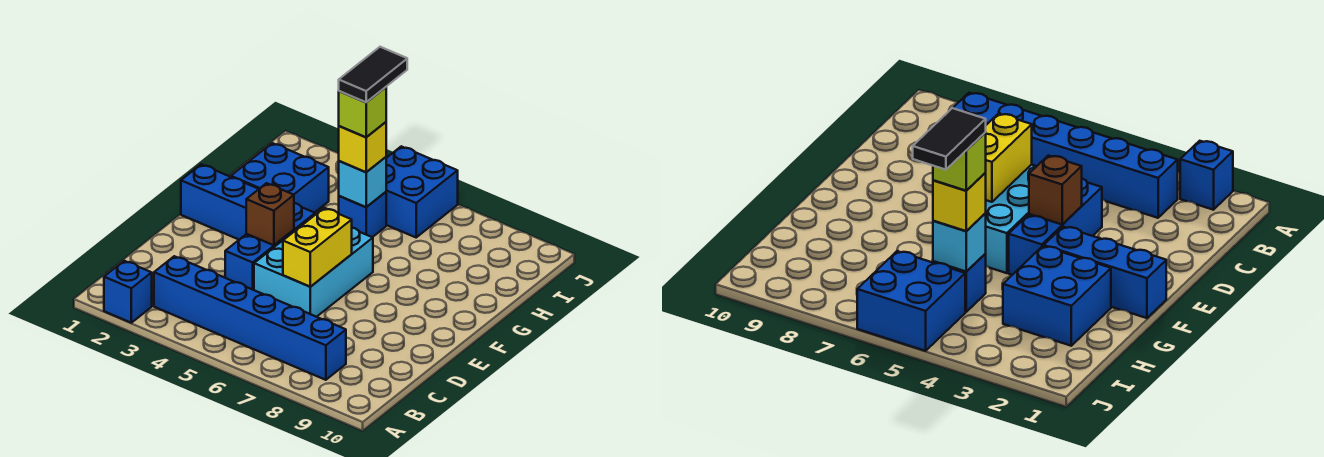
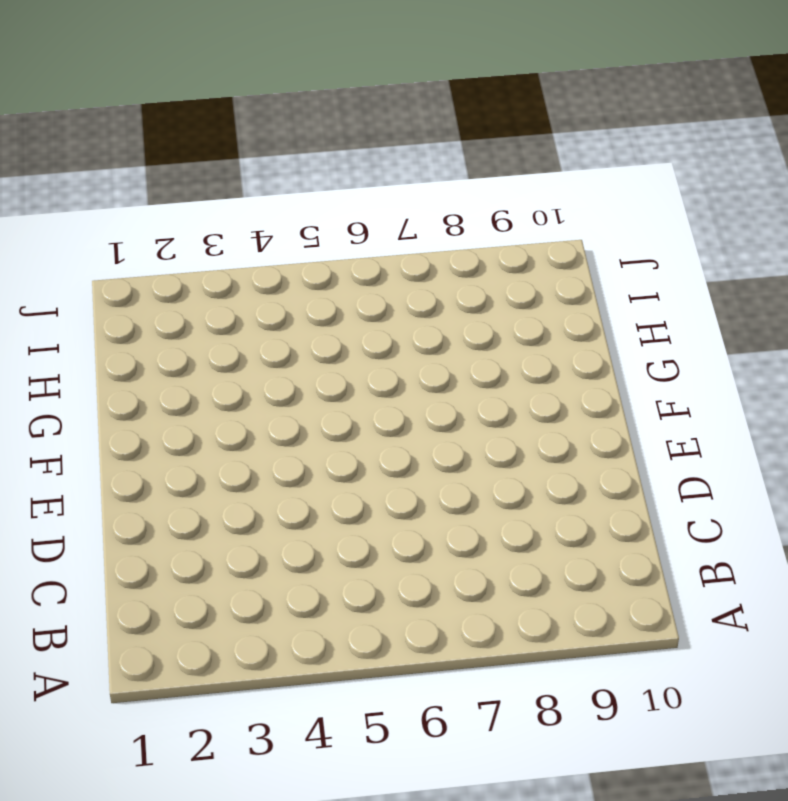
none -> blue 1x1 brick [104,261,152,323]
none -> blue 1x6 brick [154,256,346,380]
none -> blue 1x3 brick [225,203,315,290]

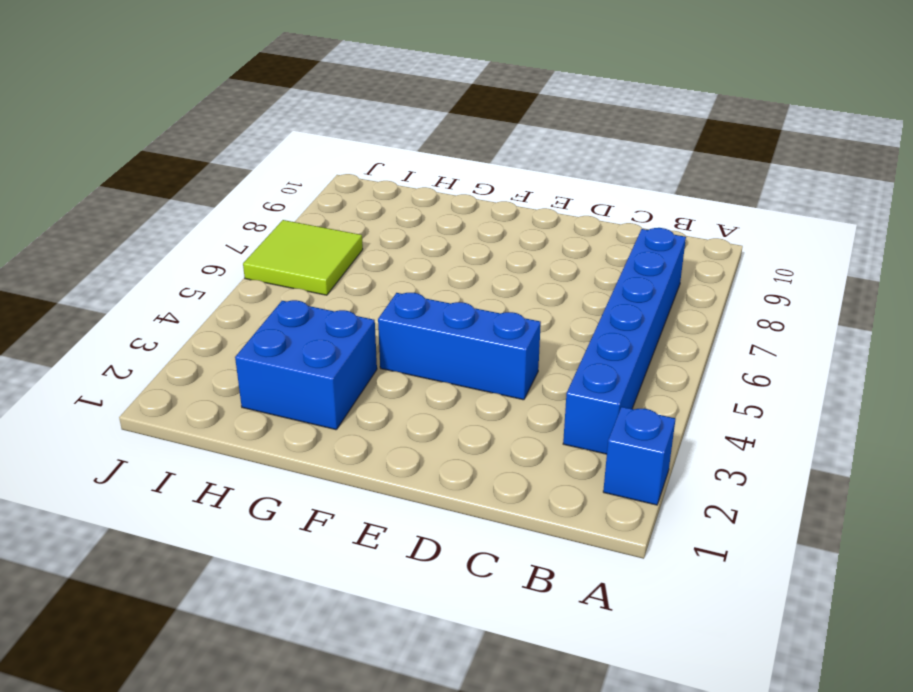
lime 2x2 tile [243,220,363,295] -> blue 2x2 brick [386,146,458,237]
none -> cyan 2x3 brick [254,214,373,317]
none -> blue 1x3 brick [181,164,258,239]
none -> blue 1x1 brick [339,192,386,237]

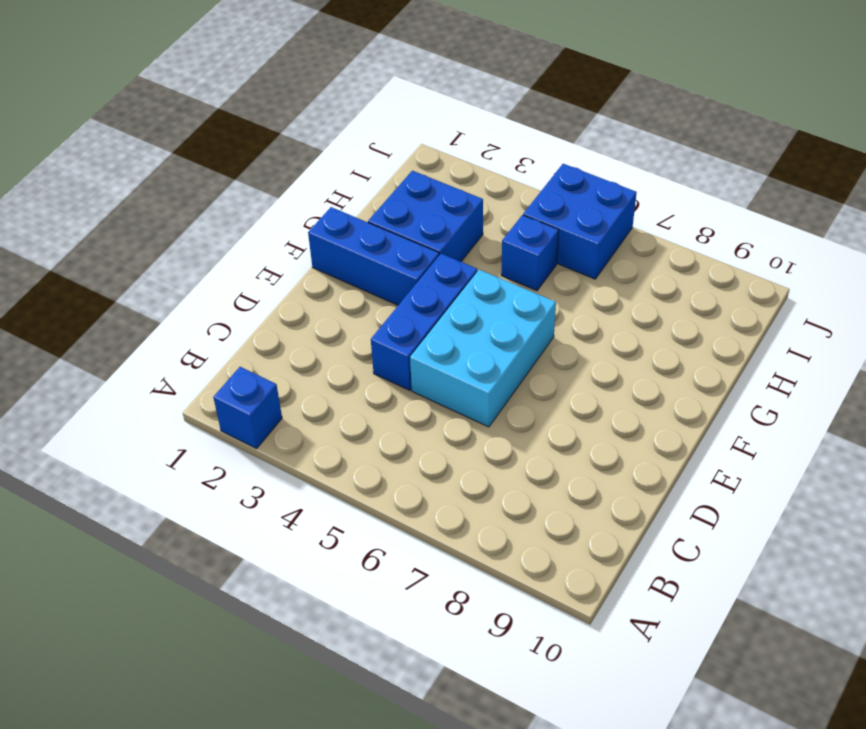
none -> blue 1x6 brick [154,256,346,380]
none -> yellow 1x2 brick [283,208,352,287]
none -> brown 1x1 brick [246,183,294,245]

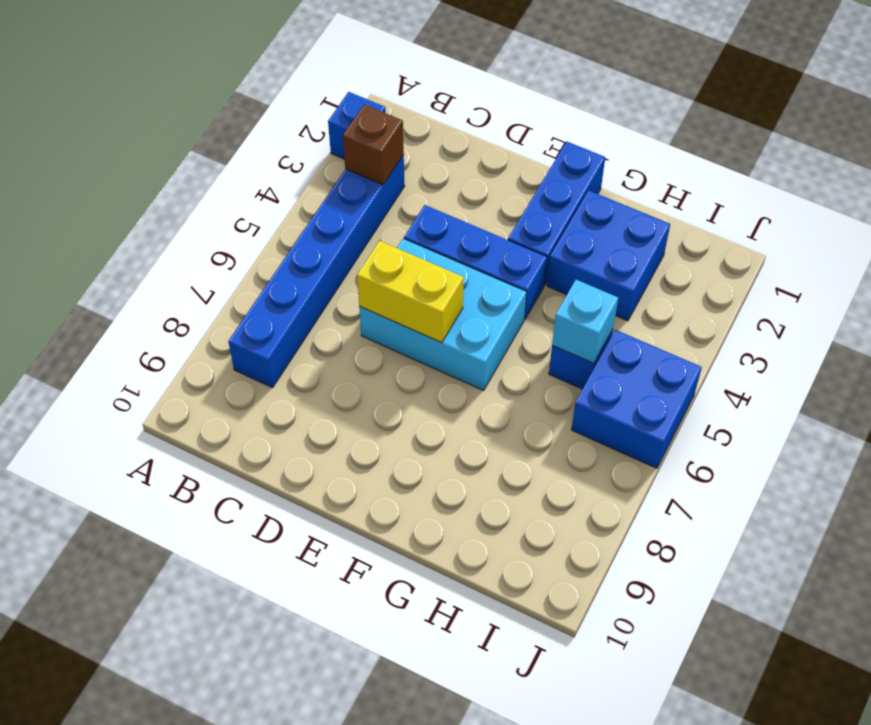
brown 1x1 brick [343,105,404,185] -> brown 1x1 brick moved to [246,183,294,245]
none -> yellow 1x1 brick [339,122,386,172]
none -> lime 1x1 brick [339,87,386,137]
none -> black 1x2 tile [339,47,407,102]

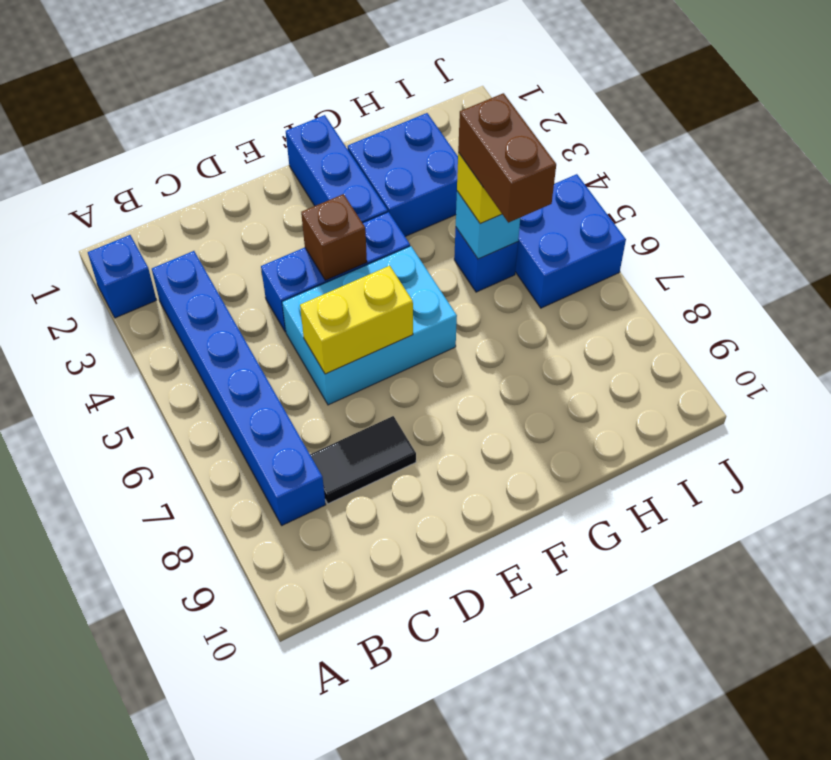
black 1x2 tile [310,416,416,504] -> black 1x2 tile moved to [339,47,407,102]
brown 1x2 brick [458,93,556,223] -> lime 1x1 brick [339,87,386,137]

